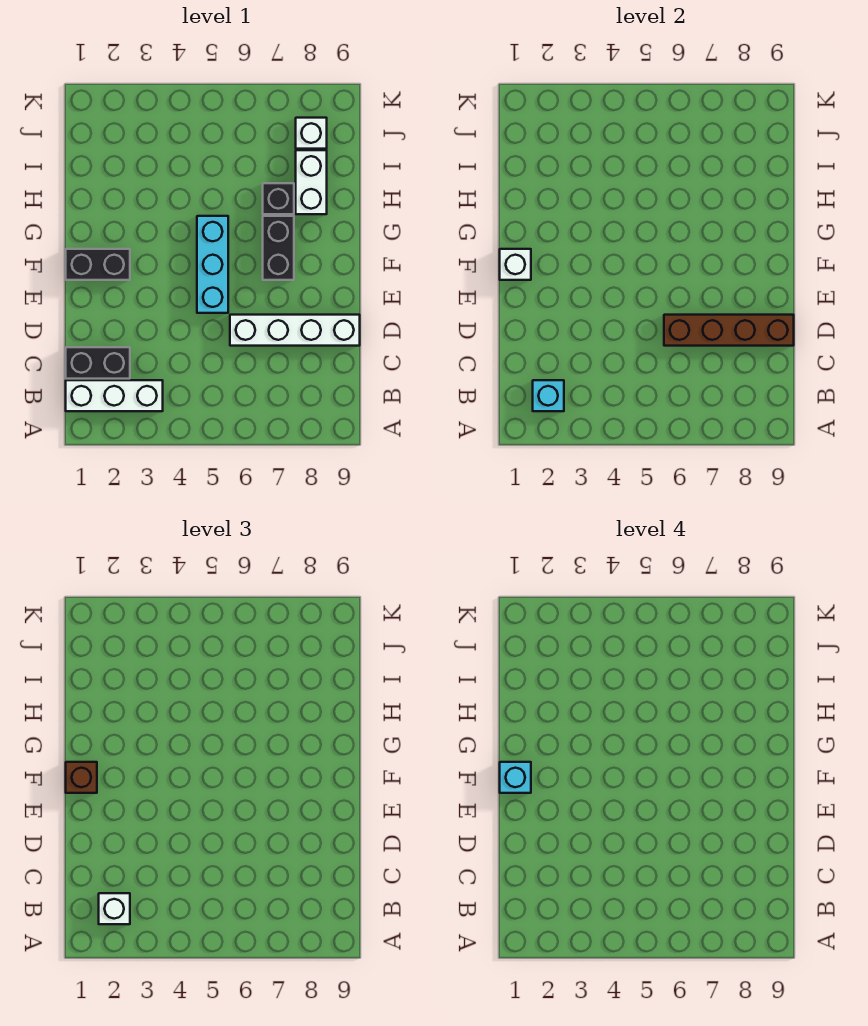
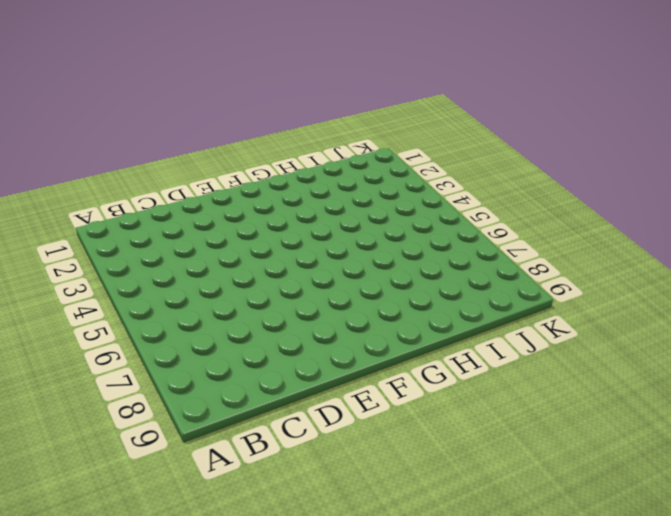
none -> white 1x3 brick [66,380,163,411]
none -> black 1x2 brick [66,347,130,379]
none -> white 1x4 brick [230,315,360,346]

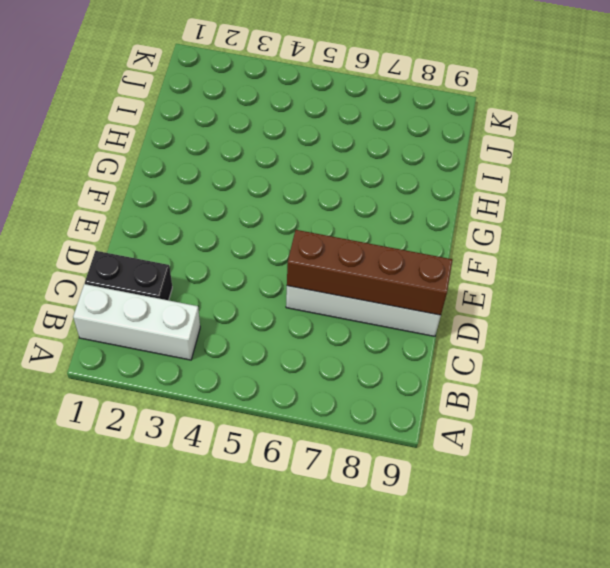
none -> cyan 1x3 brick [197,216,228,313]
none -> black 1x2 brick [66,249,130,280]
none -> black 1x2 brick [263,216,294,280]

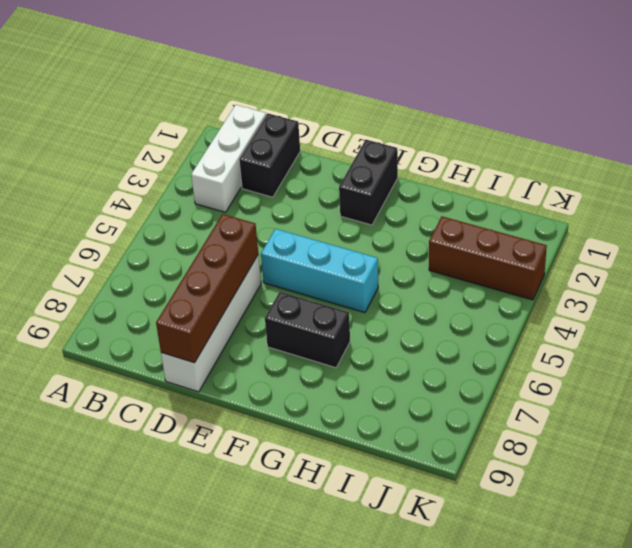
brown 1x3 brick [429,216,547,300] -> none
none -> black 1x1 brick [263,183,294,214]
none -> white 1x2 brick [296,150,327,214]
none -> white 1x1 brick [296,118,327,149]

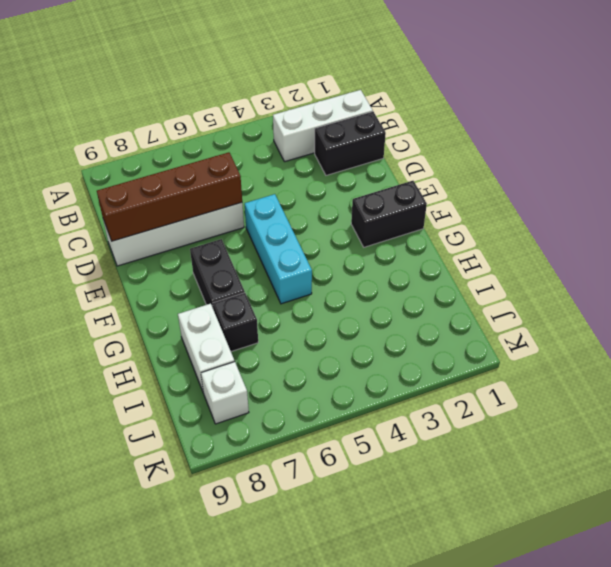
none -> cyan 1x1 brick [533,380,564,411]
none -> white 1x1 brick [500,249,531,280]
none -> white 1x1 brick [99,893,130,924]

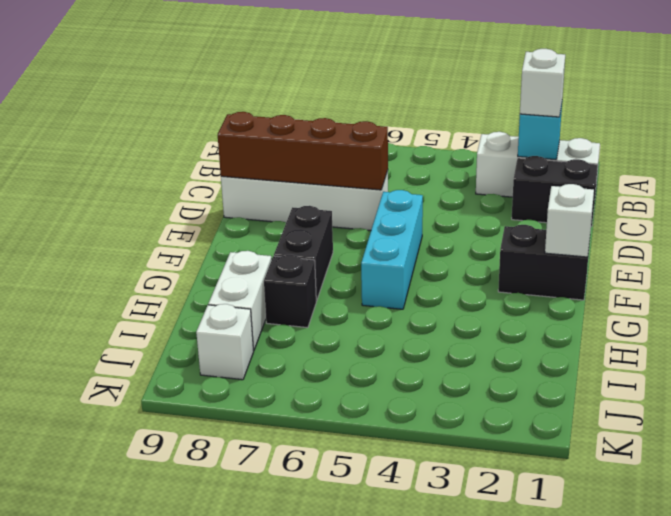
none -> brown 1x1 brick [66,762,97,793]
none -> cyan 1x1 brick [500,762,531,793]

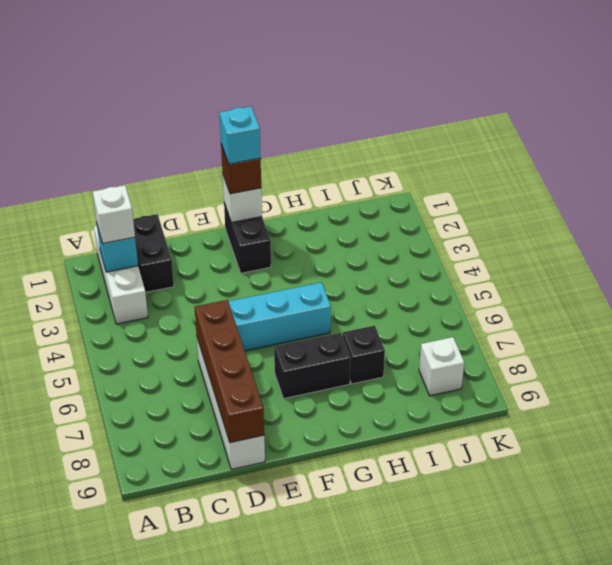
none -> white 1x2 brick [296,150,327,214]

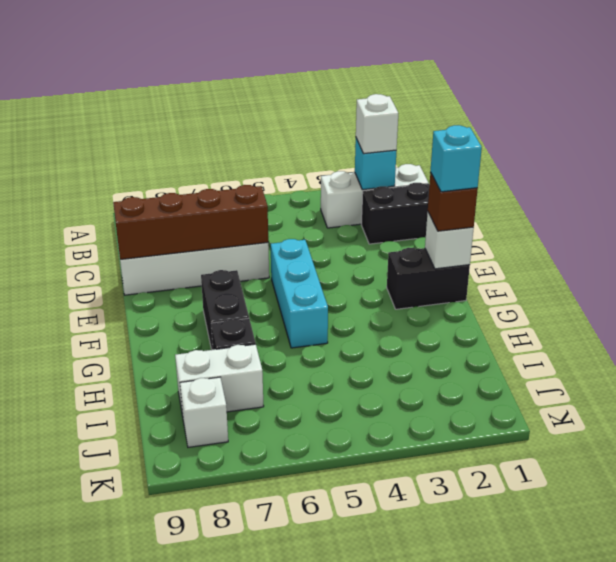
white 1x2 brick [175,344,264,416] -> white 1x2 brick turned to [296,150,327,214]

